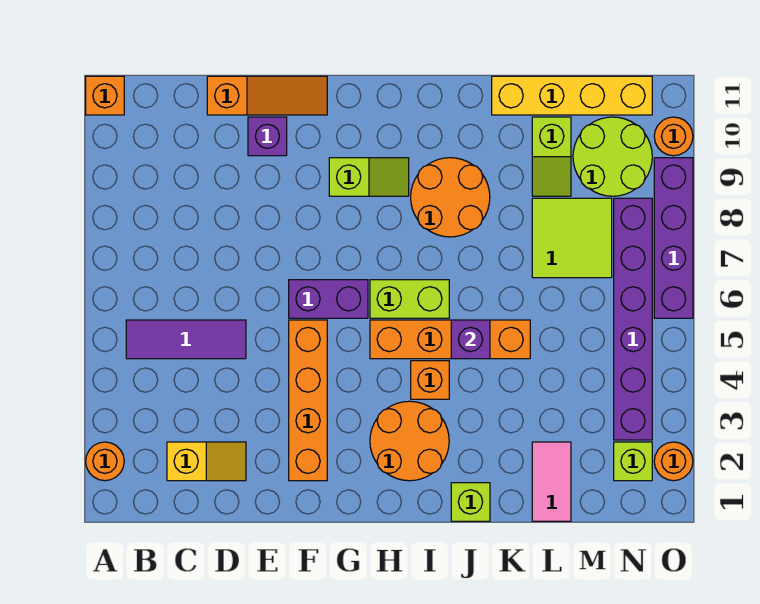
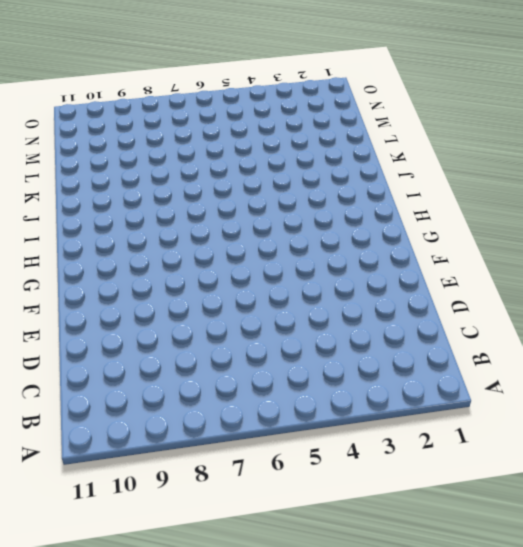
none -> orange 1x1 round brick [86,442,124,481]
none -> orange 1x1 brick [86,76,124,115]
none -> purple 1x3 tile [126,320,246,359]

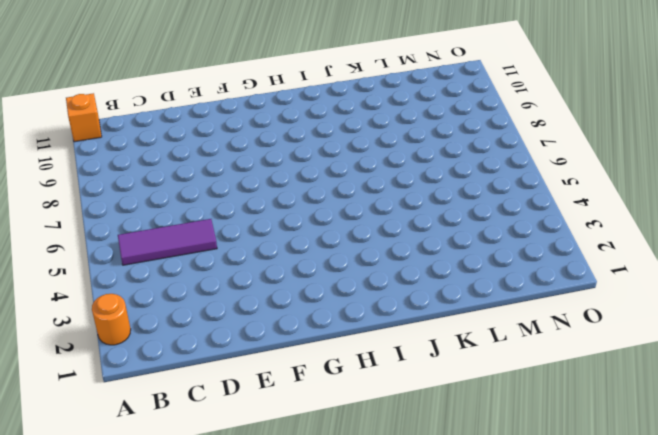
none -> yellow 1x2 slope [167,442,246,481]
none -> orange 1x3 slope [207,76,327,115]
none -> purple 1x1 brick [248,117,287,156]

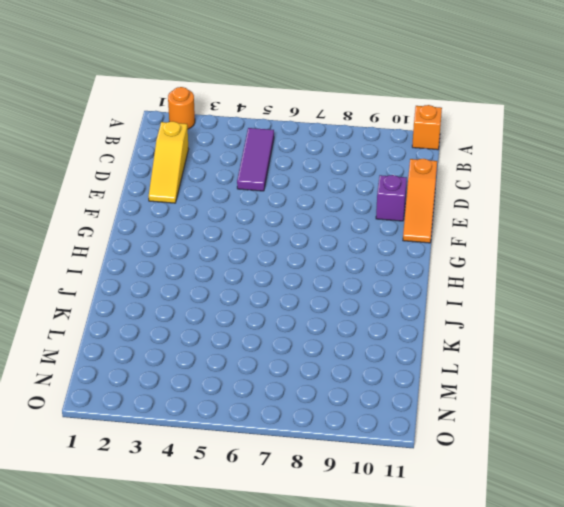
yellow 1x3 slope [148,122,189,203] -> yellow 1x2 slope [167,442,246,481]
none -> orange 1x4 brick [289,320,327,481]
none -> purple 1x2 brick [289,280,368,318]
none -> lime 1x2 slope [329,158,409,196]

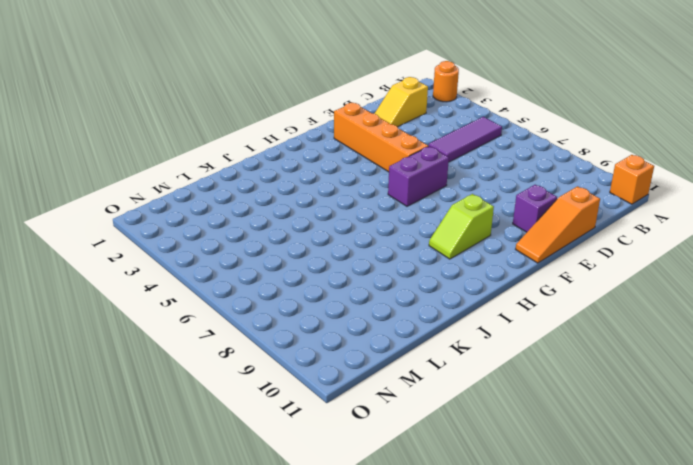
none -> orange 2x2 round brick [370,401,449,481]
none -> orange 1x4 brick [370,320,530,359]
none -> lime 1x2 brick [370,280,449,318]

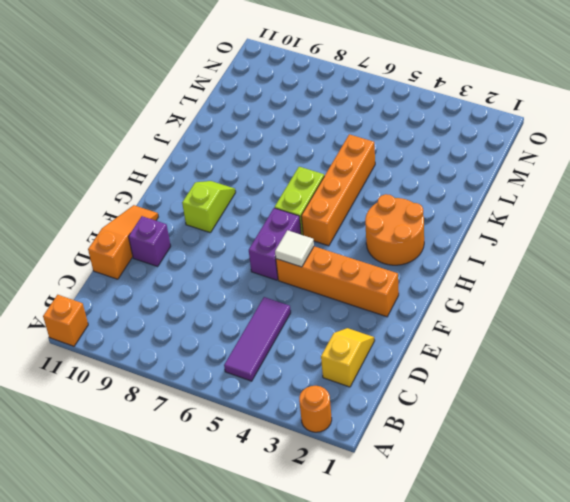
white 1x1 tile [275,230,314,267] -> none
none -> orange 1x1 brick [411,361,449,399]
none -> orange 2x2 round brick [411,158,490,237]
none -> lime 1x1 brick [451,483,490,521]

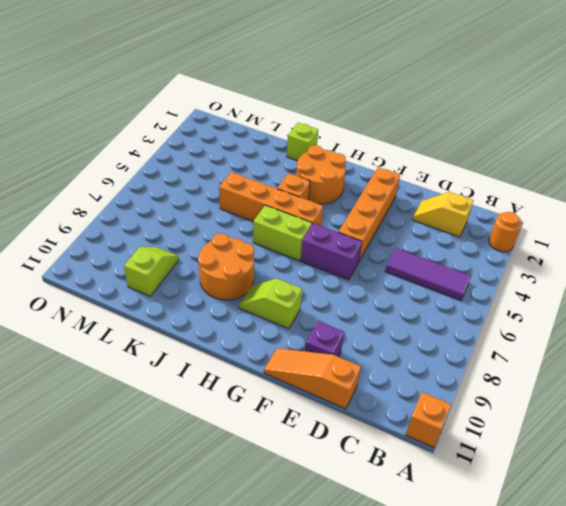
none -> yellow 1x4 brick [492,76,652,115]
none -> pink 1x2 tile [532,442,571,521]
none -> lime 2x2 tile [532,198,612,278]

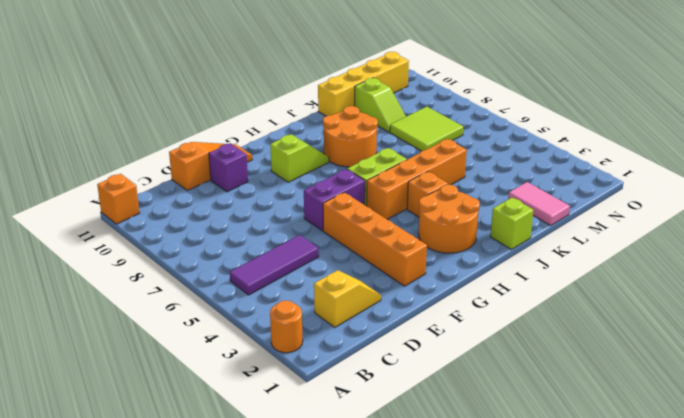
none -> lime 2x2 round brick [573,117,652,196]
none -> lime 1x1 brick [614,442,652,481]
none -> purple 1x6 brick [614,198,652,440]

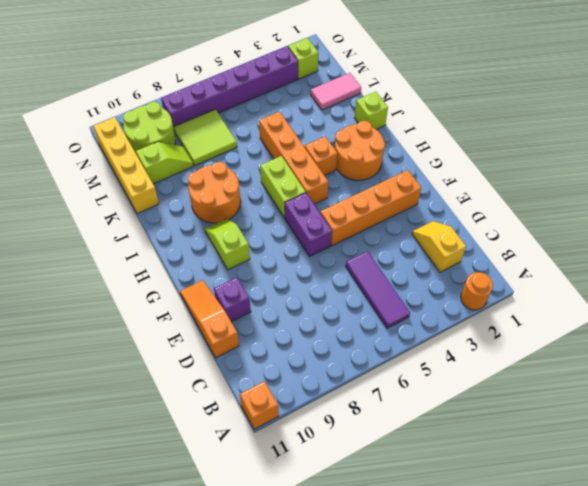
none -> orange 1x1 round brick [654,442,693,481]
none -> purple 1x4 brick [654,158,693,318]
none -> orange 1x1 round brick [654,117,693,156]

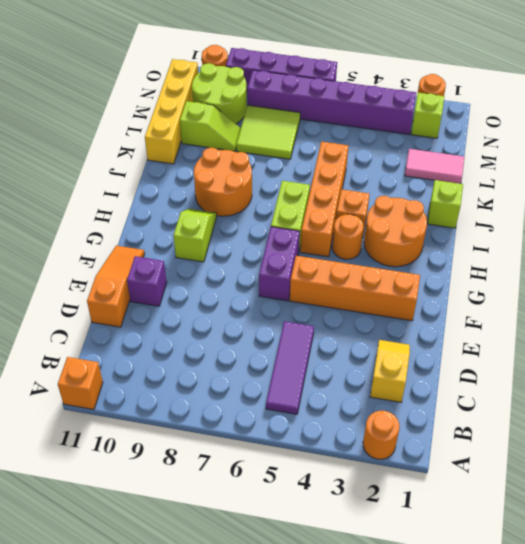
orange 1x1 round brick [332,214,364,259] -> none
none -> purple 1x1 brick [451,320,490,359]

